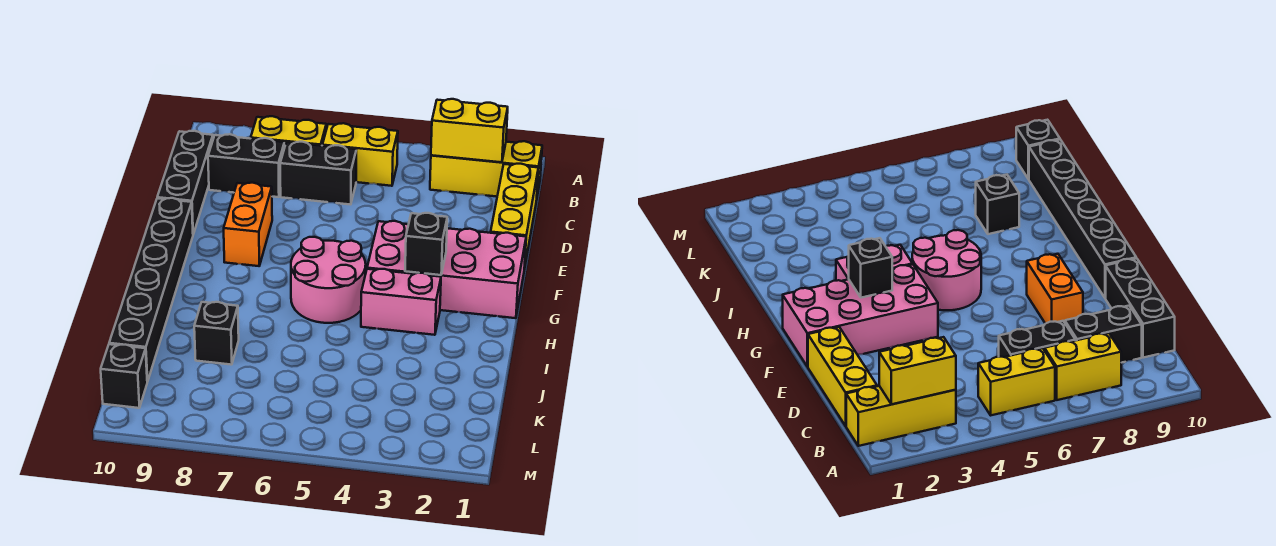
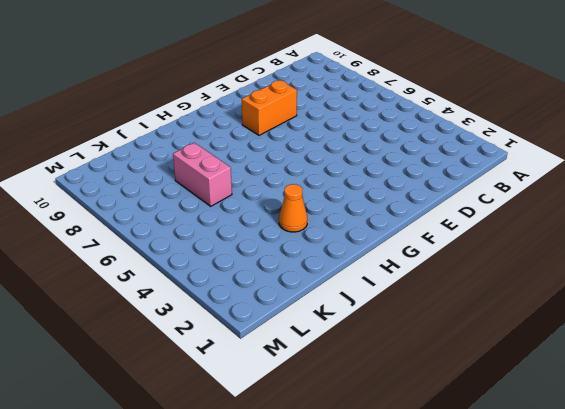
orange 1x1 cone [279,184,307,232] -> none
pink 1x2 brick [173,143,232,206] -> pink 1x2 brick moved to [361,269,441,335]
none -> yellow 1x3 brick [430,141,542,197]
none -> yellow 1x2 brick [322,123,398,186]
none -> yellow 1x2 brick [251,116,326,146]

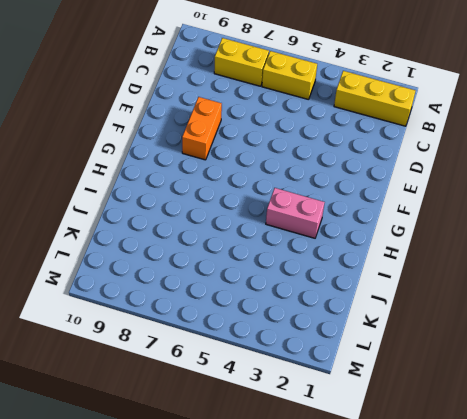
none -> yellow 1x3 brick [491,164,538,269]
none -> black 1x2 brick [280,142,356,205]
none -> black 1x2 brick [208,134,285,197]

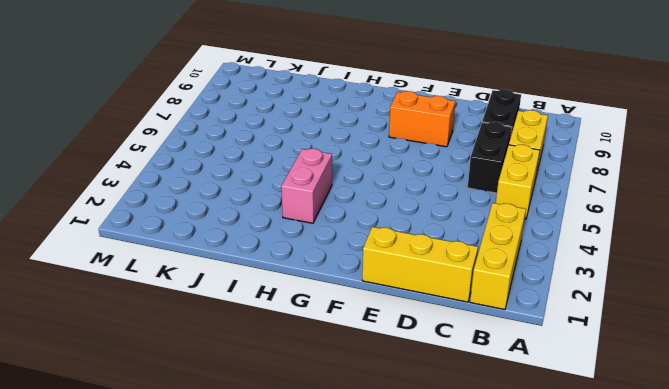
none -> black 1x3 brick [157,131,213,234]
none -> pink 2x4 brick [367,221,526,318]
none -> black 1x6 brick [109,198,193,382]

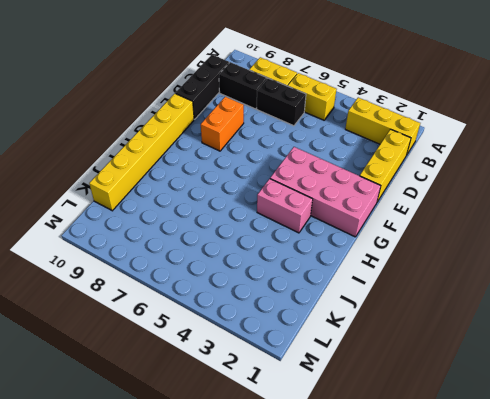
yellow 1x6 brick [89,94,194,211] -> black 1x6 brick [109,198,193,382]
none -> pink 2x2 round brick [291,237,366,323]
none -> black 1x1 brick [194,302,239,365]
none -> black 1x1 brick [101,344,147,408]

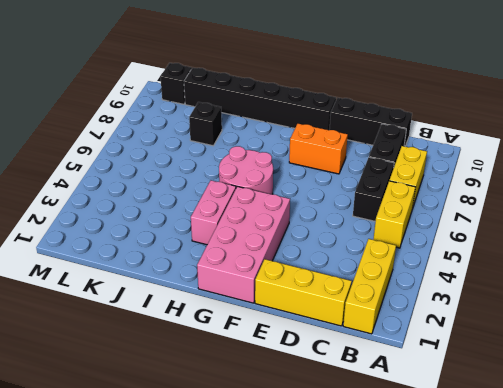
none -> yellow 1x2 brick [431,99,508,162]
none -> black 1x1 brick [405,213,447,275]

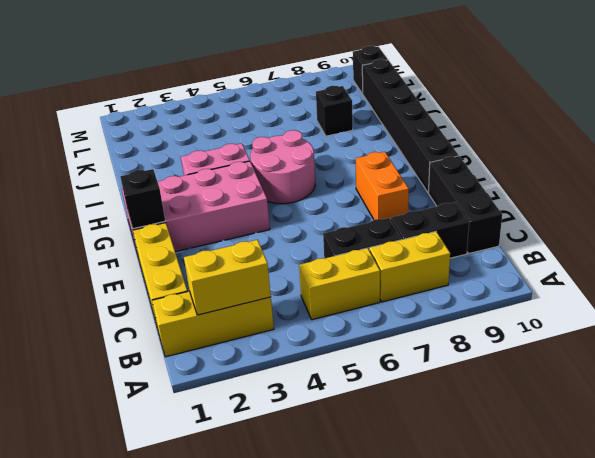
black 1x1 brick [120,169,165,229] -> black 1x1 brick moved to [405,213,447,275]

